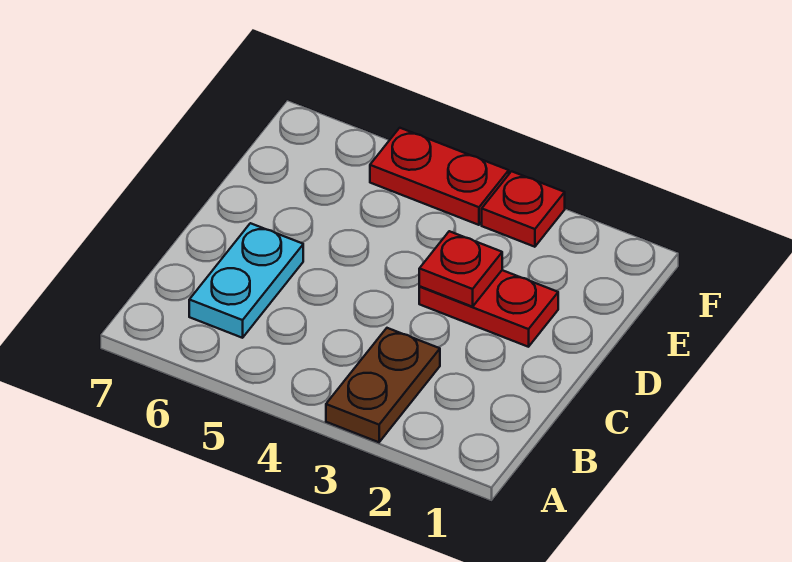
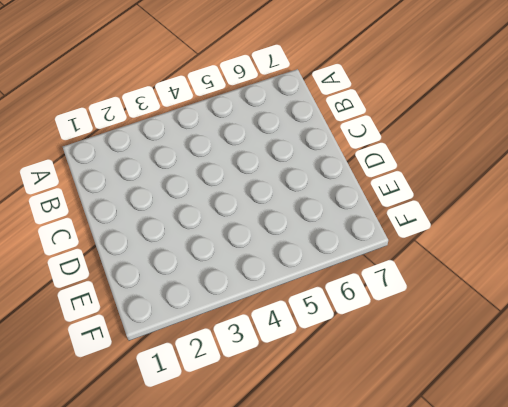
none -> brown 1x2 plate [326,328,440,442]
none -> cyan 1x2 plate [189,223,303,338]

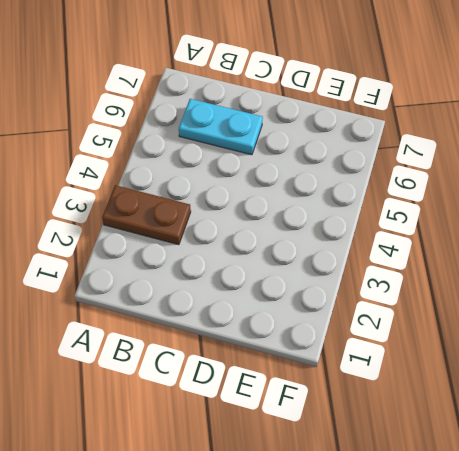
none -> red 1x2 plate [419,270,558,347]
none -> red 1x1 plate [482,171,565,247]

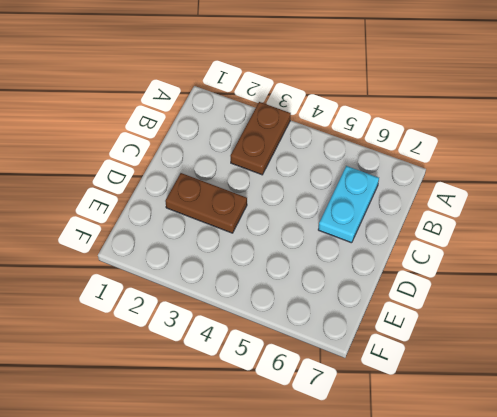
brown 1x2 plate [165,173,247,233] -> red 1x2 plate [419,270,558,347]
none -> red 1x1 plate [482,171,565,247]
none -> red 1x2 plate [370,128,509,225]

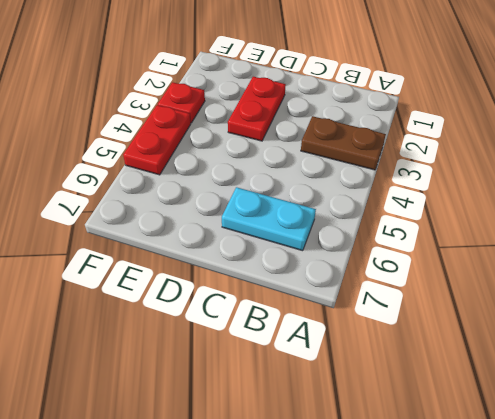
none -> red 1x1 plate [419,231,502,307]

